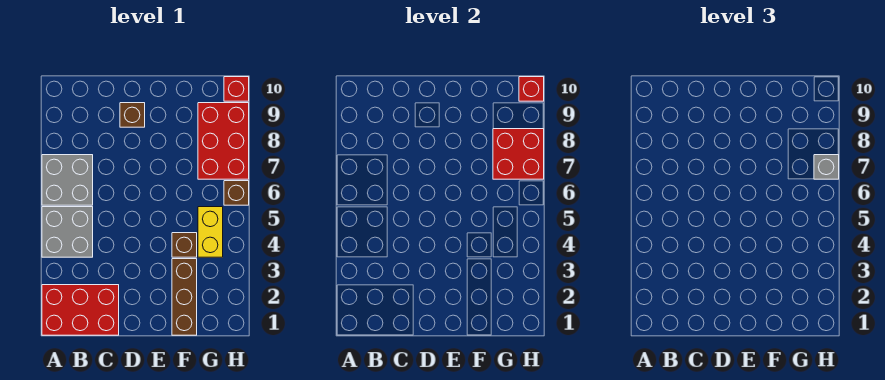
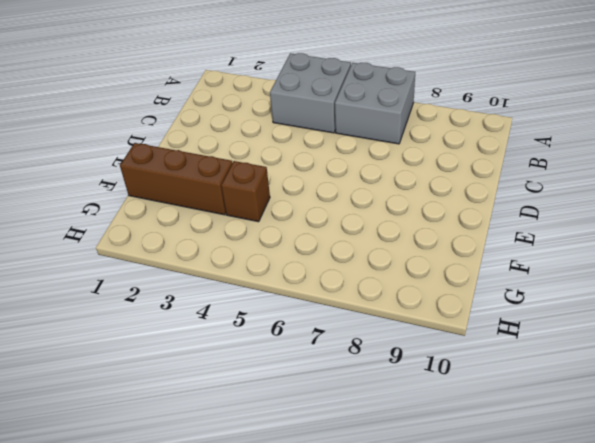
none -> red 2x3 brick [42,285,119,335]
none -> brown 1x1 brick [120,103,145,127]
none -> yellow 1x2 brick [198,207,223,257]

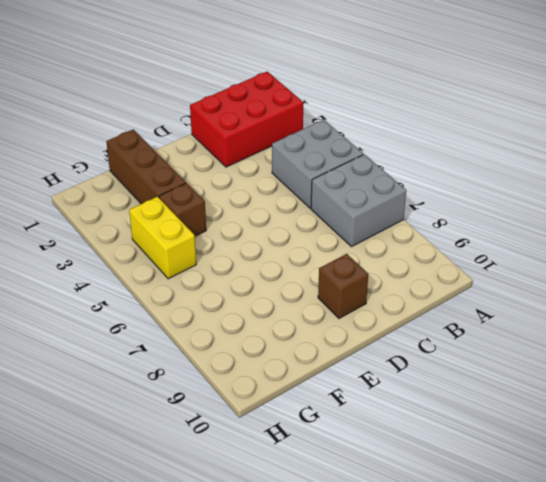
none -> red 2x3 brick [198,103,249,179]
none -> brown 1x1 brick [224,181,249,205]
none -> red 1x1 brick [224,77,249,101]

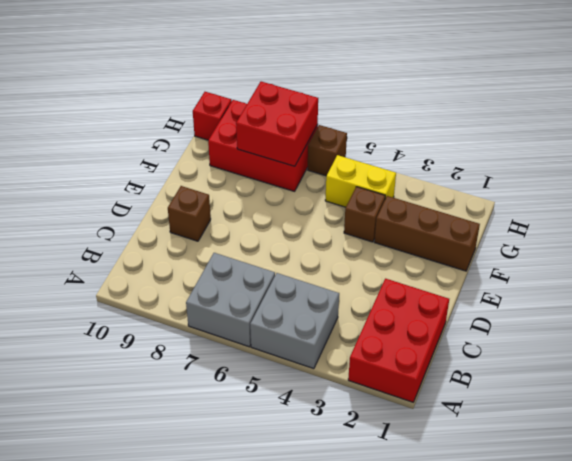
none -> red 1x1 brick [519,77,544,101]
none -> grey 1x1 brick [814,155,839,179]

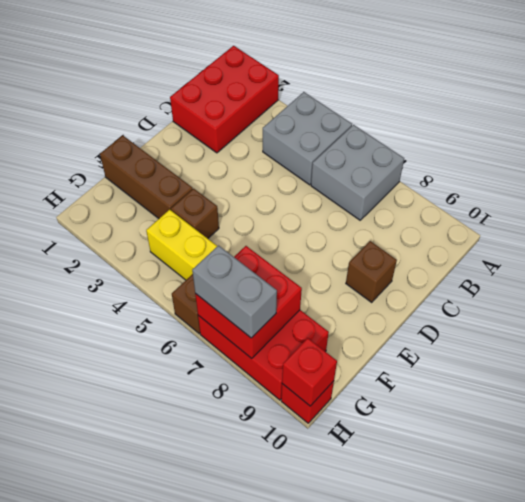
grey 1x2 brick [192,246,277,338] -> grey 1x1 brick [814,155,839,179]

